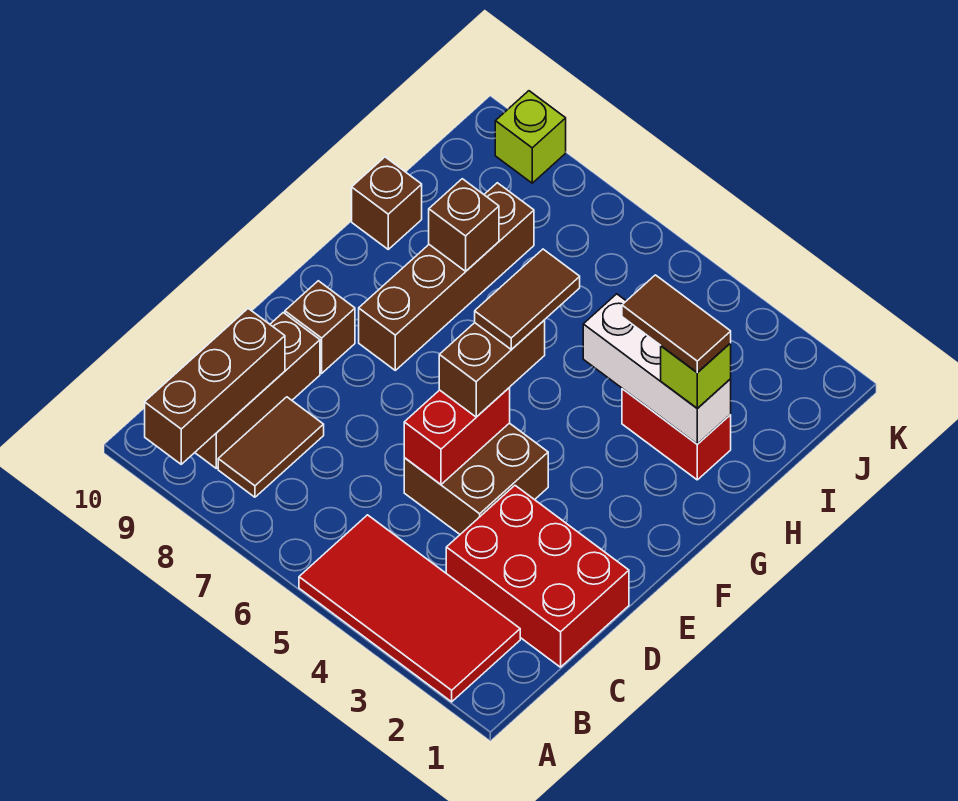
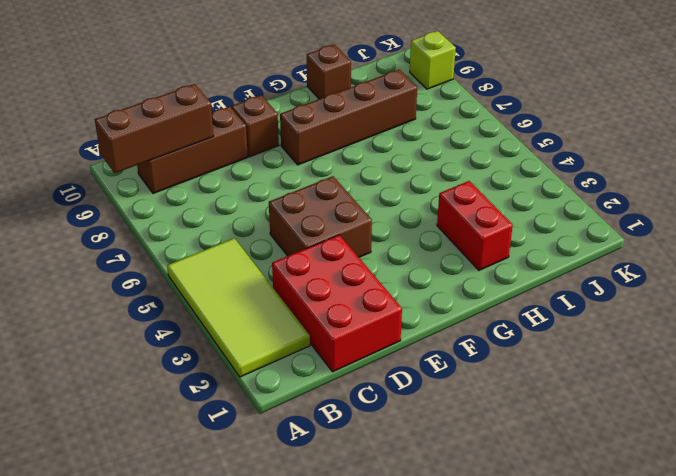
lime 2x4 tile [167,238,310,377] -> red 2x4 tile [299,515,520,702]
none -> brown 1x2 tile [218,397,324,497]
none -> red 1x2 brick [404,388,510,484]
none -> white 1x3 brick [583,294,731,444]

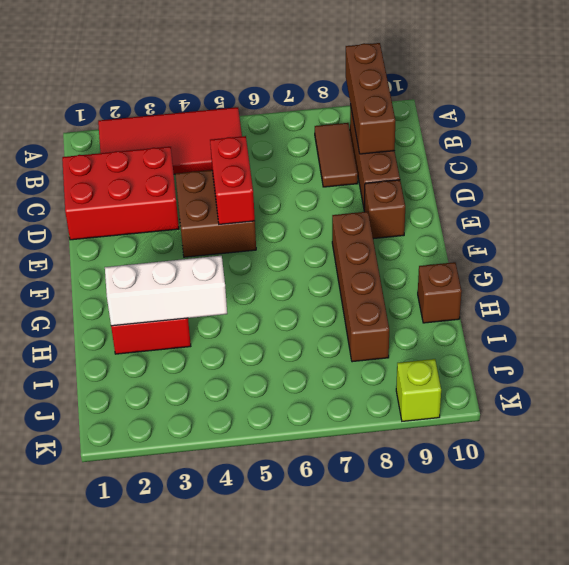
none -> brown 1x1 brick [429,179,499,271]
none -> brown 1x2 brick [439,320,545,417]
none -> lime 1x1 brick [661,343,731,408]

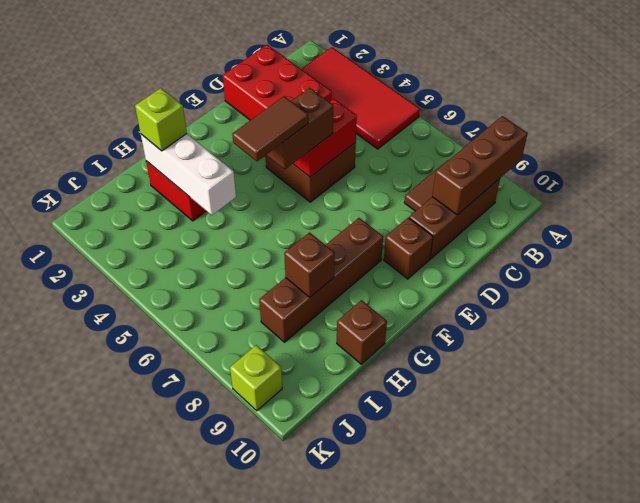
none -> brown 1x2 tile [622,275,731,373]

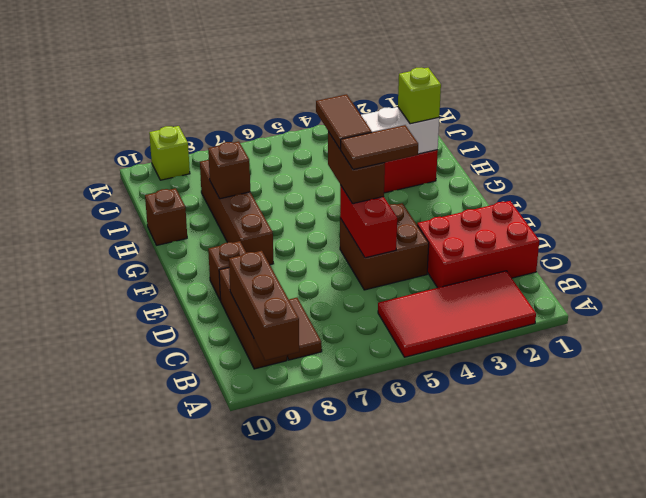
brown 1x2 tile [341,125,418,170] -> brown 1x2 tile moved to [622,275,731,373]

